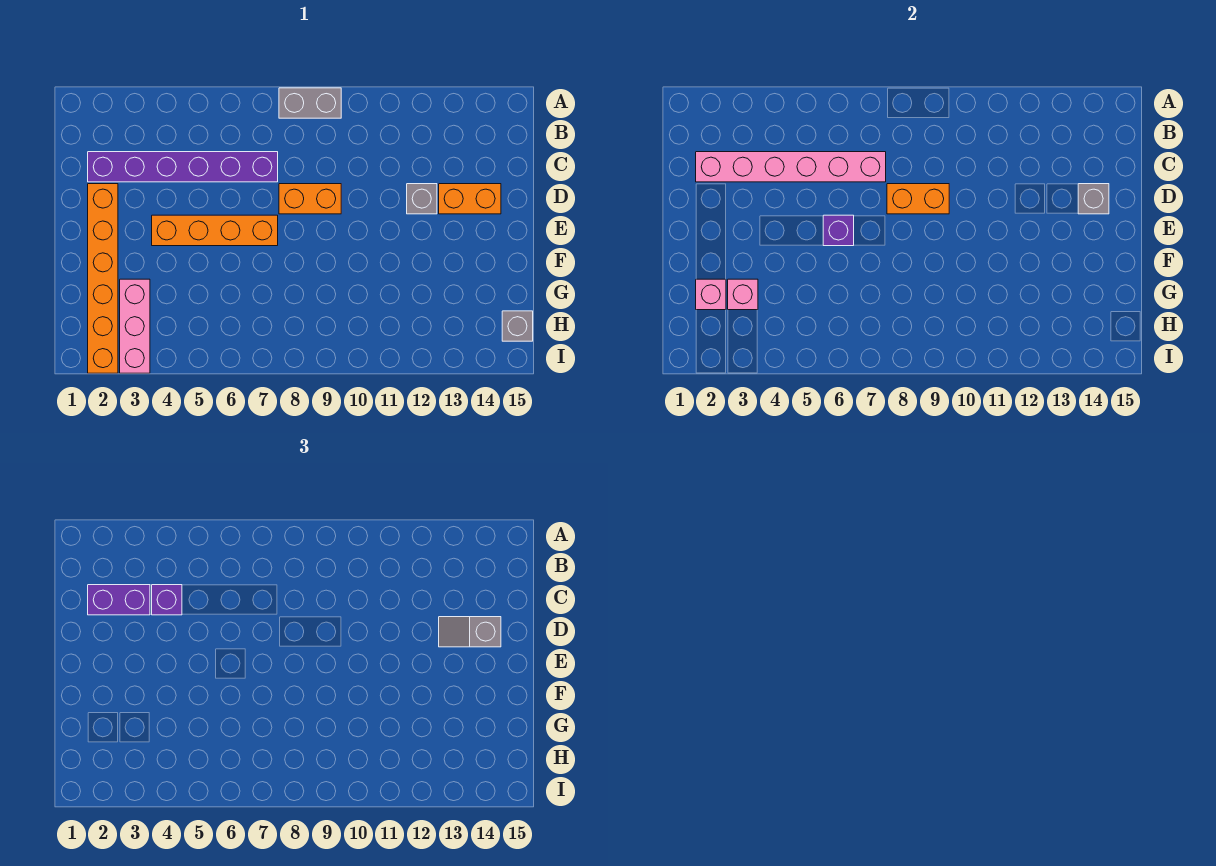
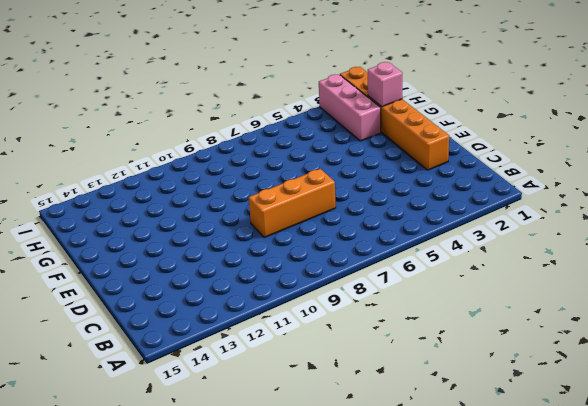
orange 1x3 brick [249,169,336,238] -> orange 1x2 brick [279,184,341,214]
none -> grey 1x2 brick [279,88,341,118]
none -> purple 1x6 brick [88,152,278,182]
none -> grey 1x1 brick [407,184,437,214]

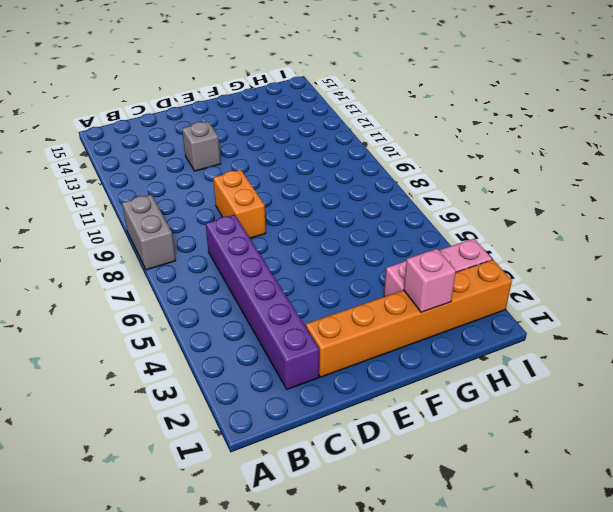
none -> orange 1x2 brick [439,184,501,214]
none -> orange 1x4 brick [152,215,278,246]
none -> grey 1x1 brick [502,311,533,341]

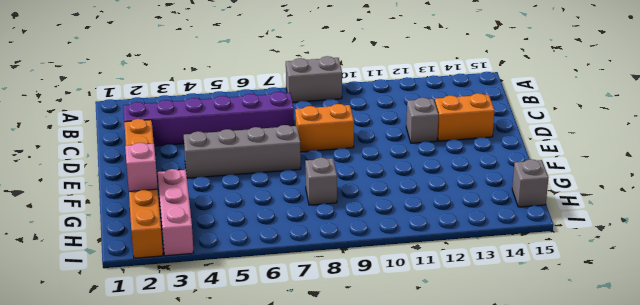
grey 1x4 brick [184,125,301,178] -> orange 1x4 brick [152,215,278,246]
grey 1x1 brick [305,158,337,205] -> grey 1x1 brick moved to [1078,184,1109,214]
none -> pink 1x6 brick [696,152,886,182]
none -> orange 1x2 brick [887,184,949,214]
none -> purple 1x1 brick [823,215,854,246]

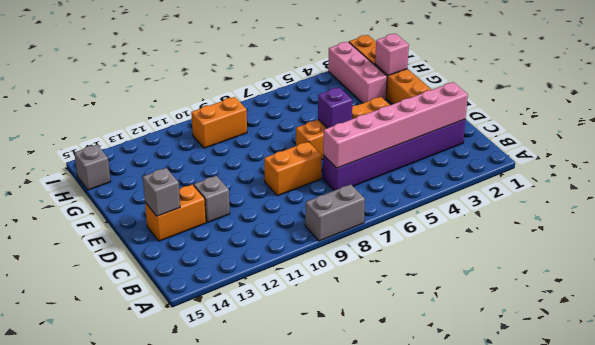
orange 1x2 brick [191,97,247,148] -> orange 1x2 brick moved to [887,184,949,214]
none -> pink 1x1 brick [728,279,758,310]
none -> purple 1x2 brick [88,585,150,615]
none -> purple 1x1 brick [152,585,182,615]

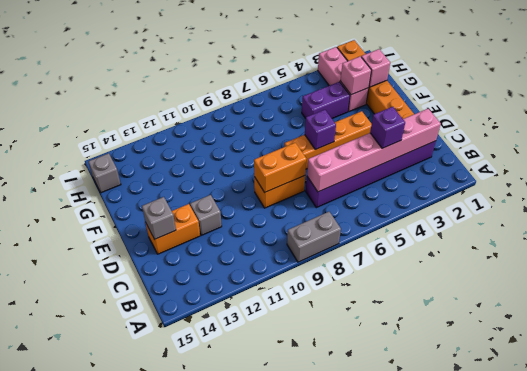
purple 1x2 brick [302,82,350,118] -> purple 1x2 brick moved to [88,585,150,615]
none -> grey 1x2 slope [439,617,501,647]

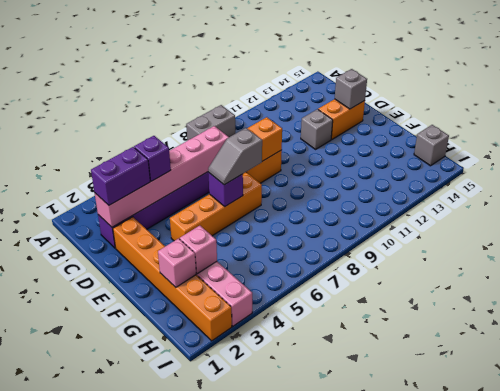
grey 1x2 slope [208,128,262,185] -> grey 1x2 slope moved to [439,617,501,647]

